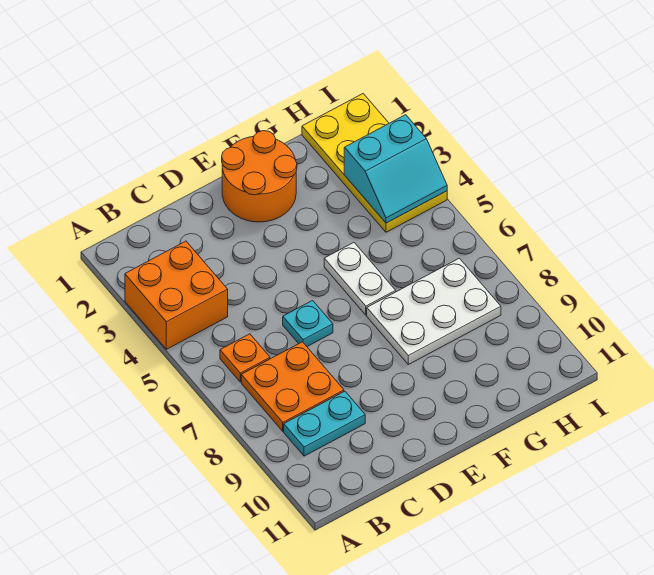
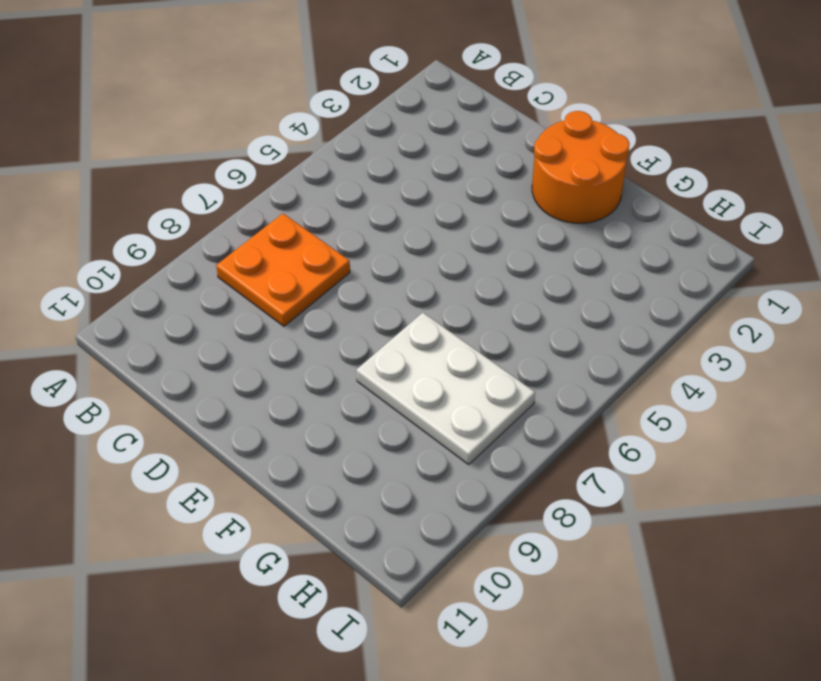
none -> orange 2x2 brick [125,241,228,349]
none -> orange 1x1 plate [220,334,270,382]

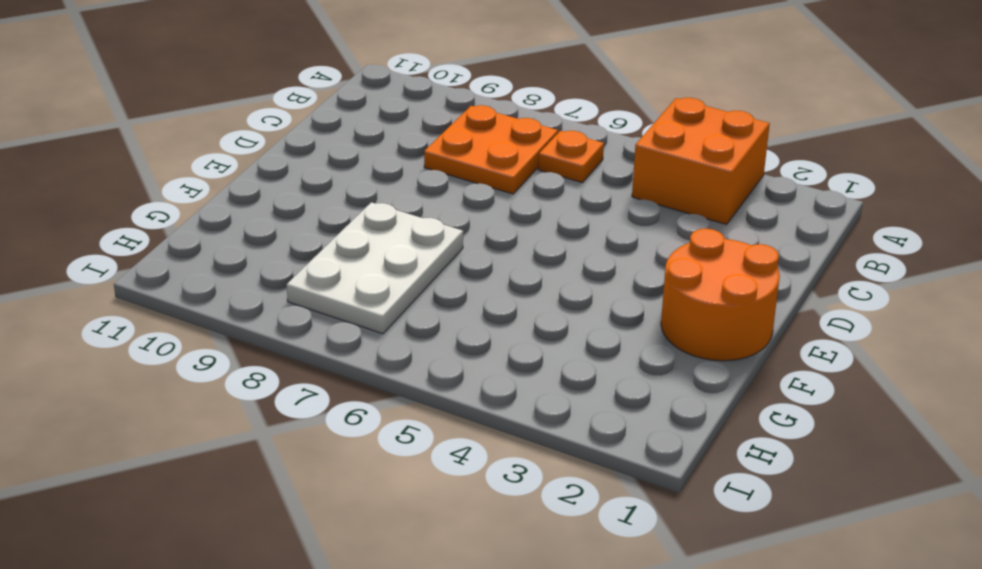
none -> cyan 1x2 plate [284,391,365,456]
none -> cyan 1x1 plate [283,301,333,346]

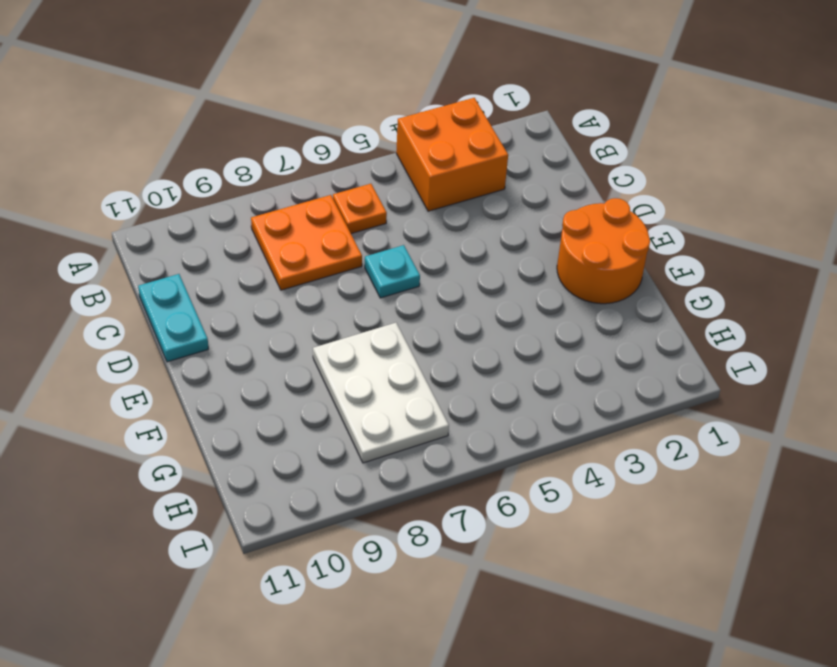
cyan 1x2 plate [138,274,208,362] -> cyan 1x2 plate moved to [284,391,365,456]
none -> white 1x2 plate [324,243,396,315]
none -> yellow 2x4 plate [302,94,447,232]

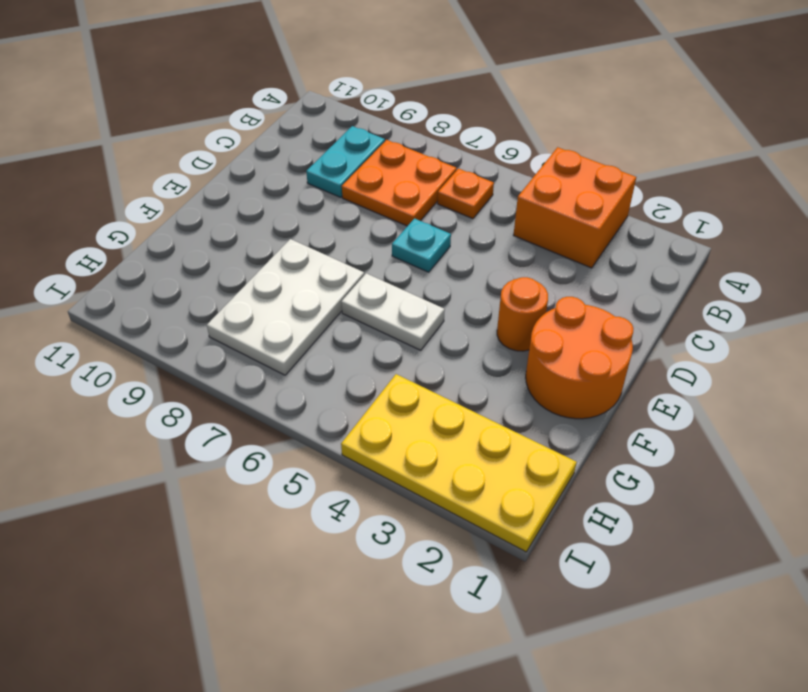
orange 1x1 round brick [497,277,548,351] -> none
none -> cyan 2x2 slope [344,115,447,223]

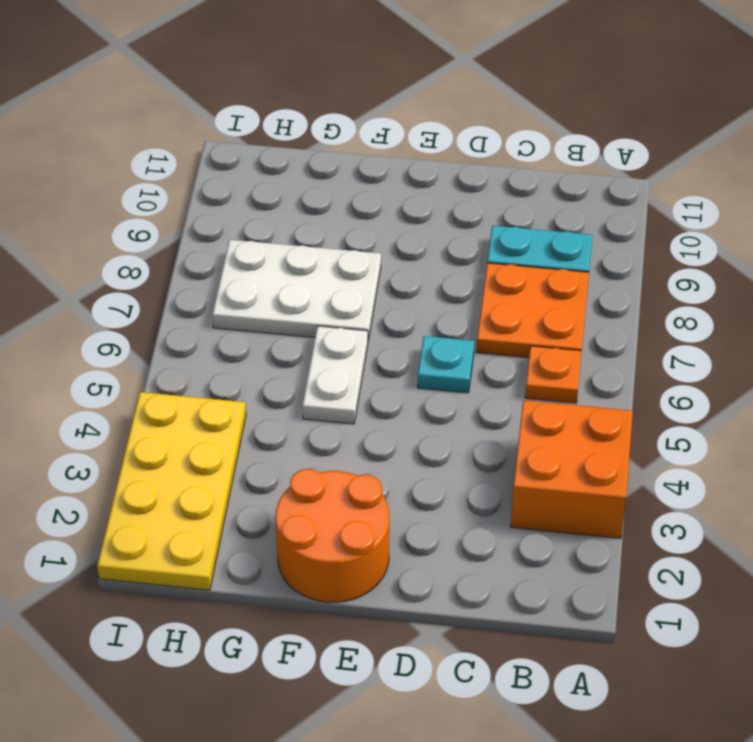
none -> cyan 2x2 slope [344,115,447,223]

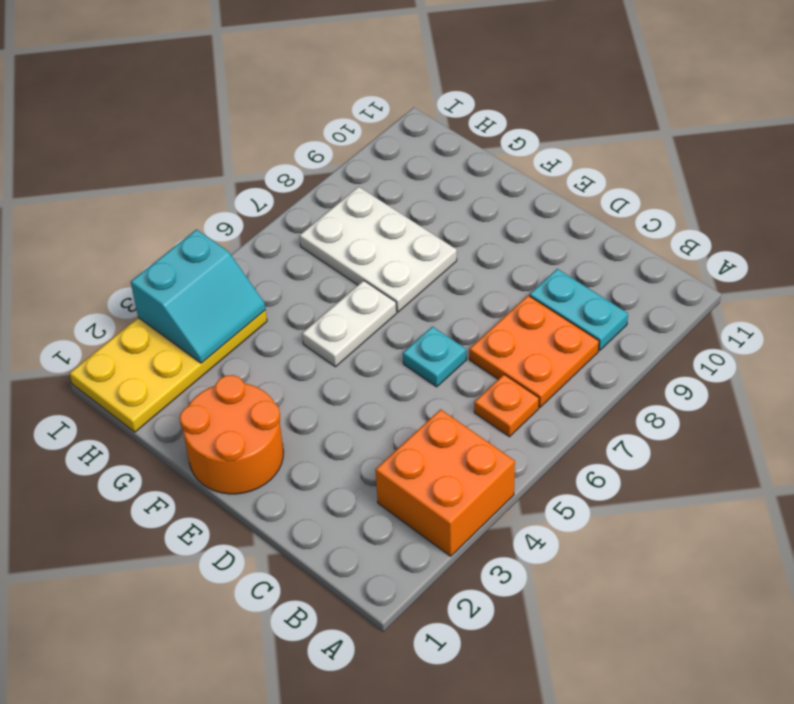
cyan 2x2 slope [131,230,266,363] -> cyan 2x2 slope turned to [344,115,447,223]

